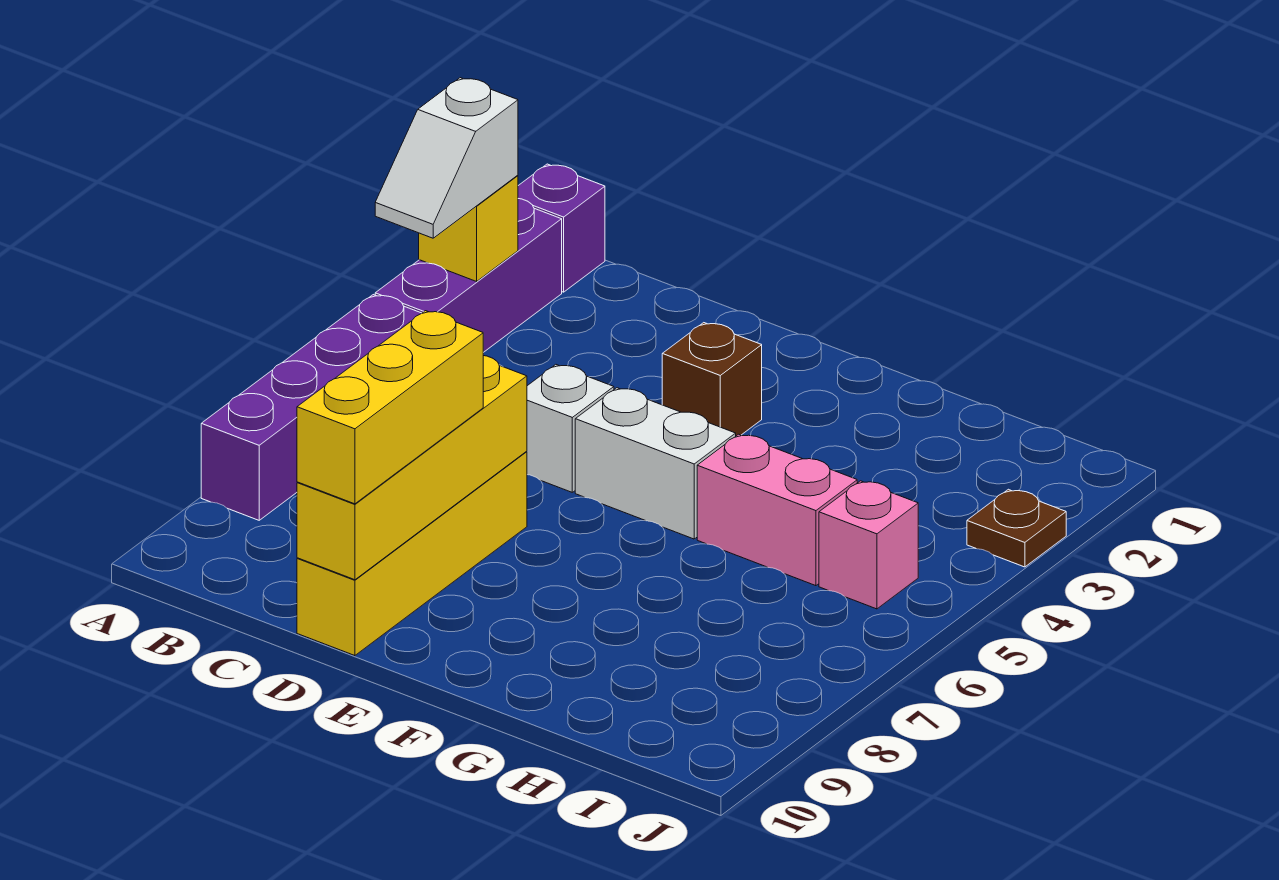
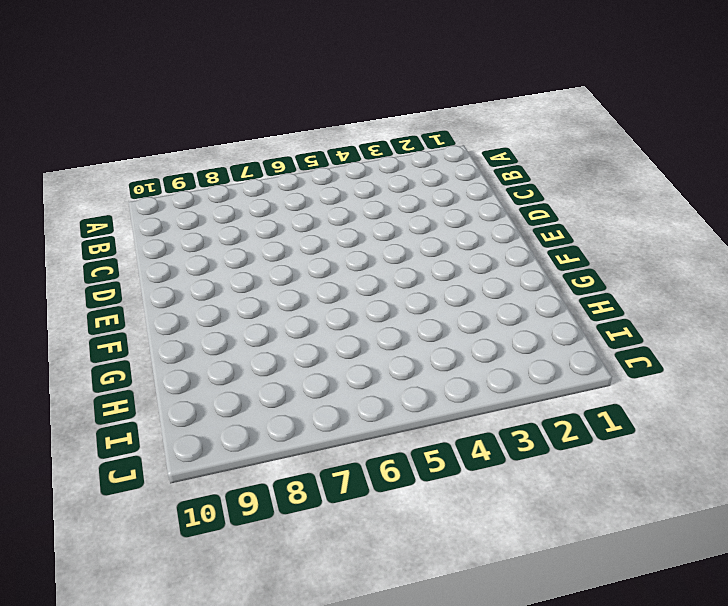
none -> purple 1x1 brick [518,164,605,292]
none -> purple 1x3 brick [375,199,562,352]
none -> purple 1x4 brick [201,295,422,520]

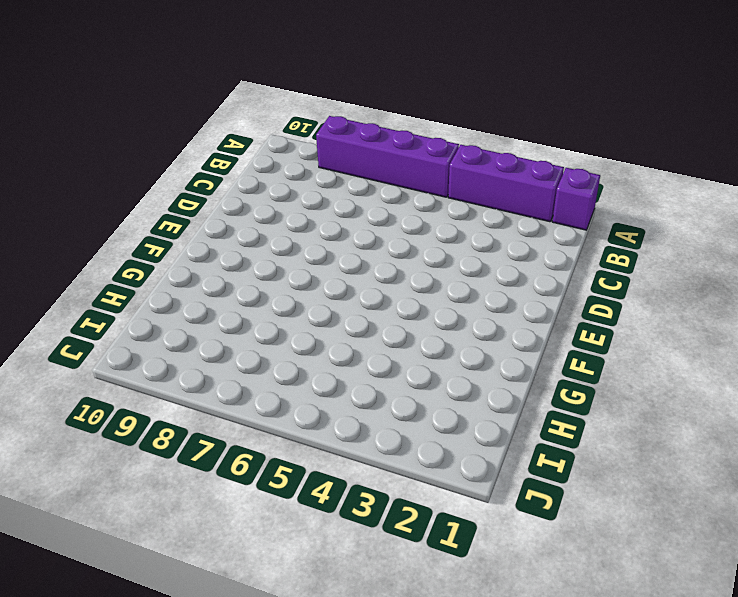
none -> white 1x1 brick [526,365,614,492]
none -> yellow 1x4 brick [297,452,527,656]
none -> brown 1x1 brick [662,323,762,436]

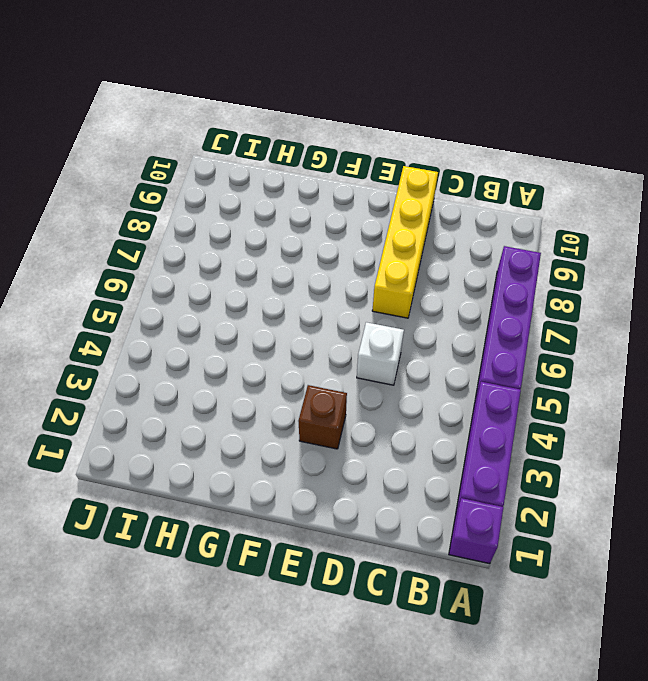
none -> white 1x2 brick [575,388,736,539]
none -> pink 1x2 brick [697,434,857,586]
none -> pink 1x1 brick [819,481,918,609]

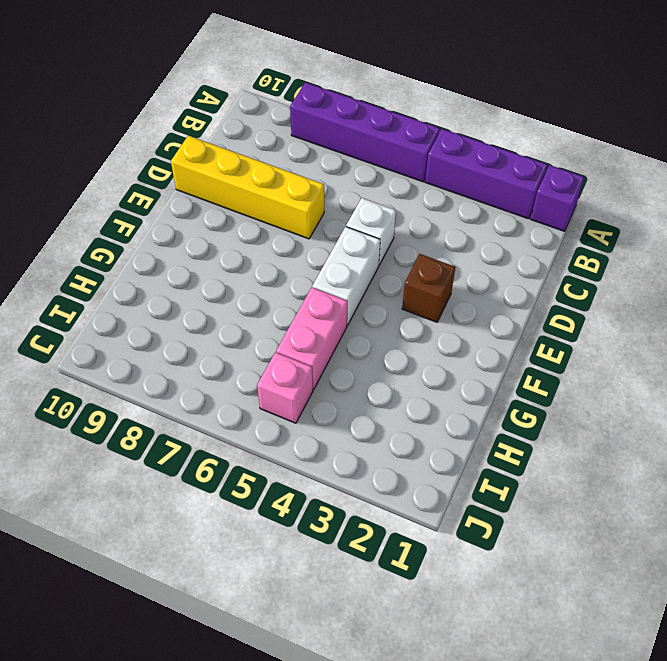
none -> brown 1x1 plate [967,489,1066,567]
none -> yellow 1x1 brick [419,175,518,281]
none -> yellow 1x4 brick [297,356,527,580]

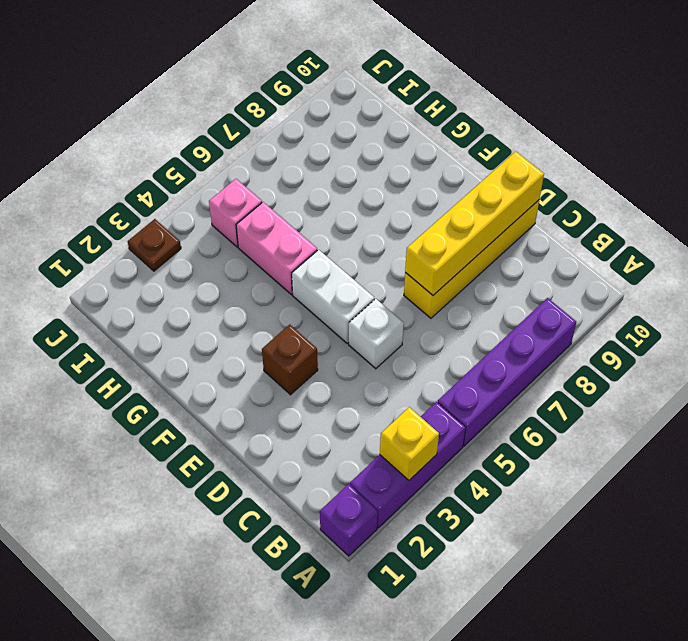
none -> white 1x2 slope [375,78,518,238]
none -> yellow 1x3 brick [297,311,483,504]

